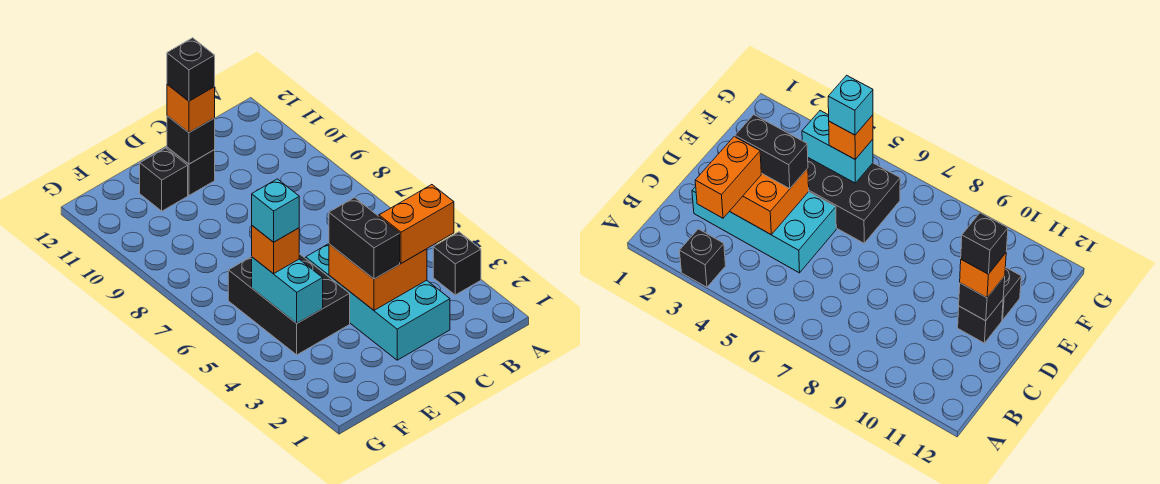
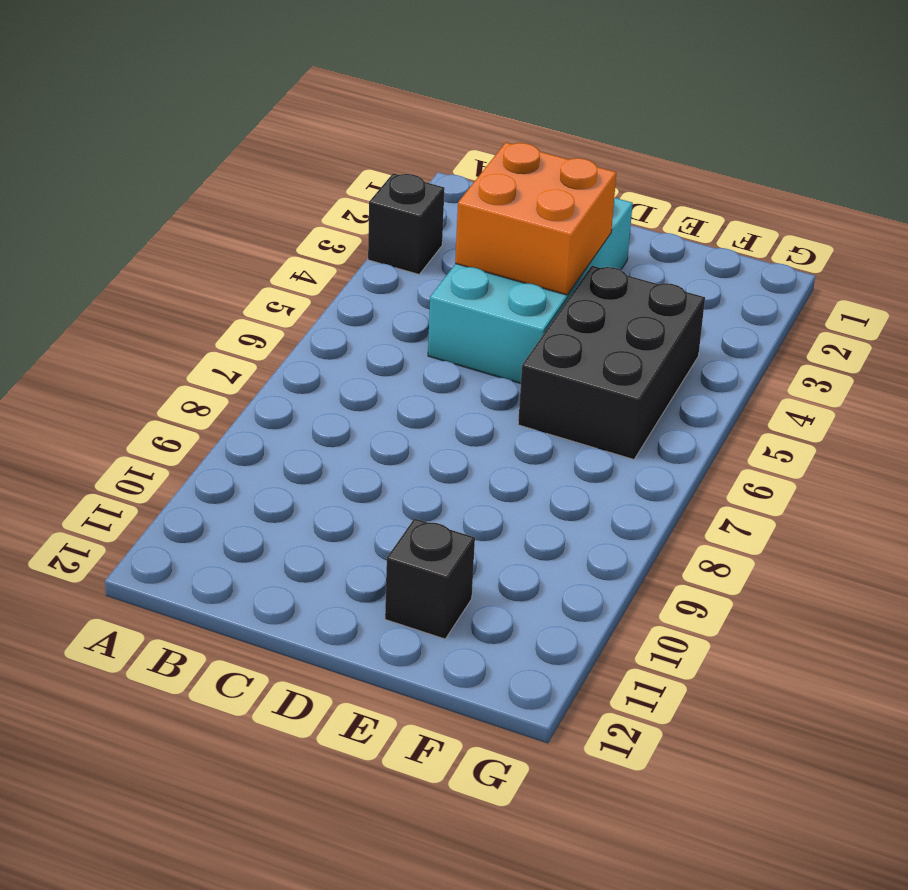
none -> black 1x1 brick [167,147,215,195]
none -> black 1x1 brick [167,116,215,164]
none -> cyan 1x2 brick [252,257,323,323]

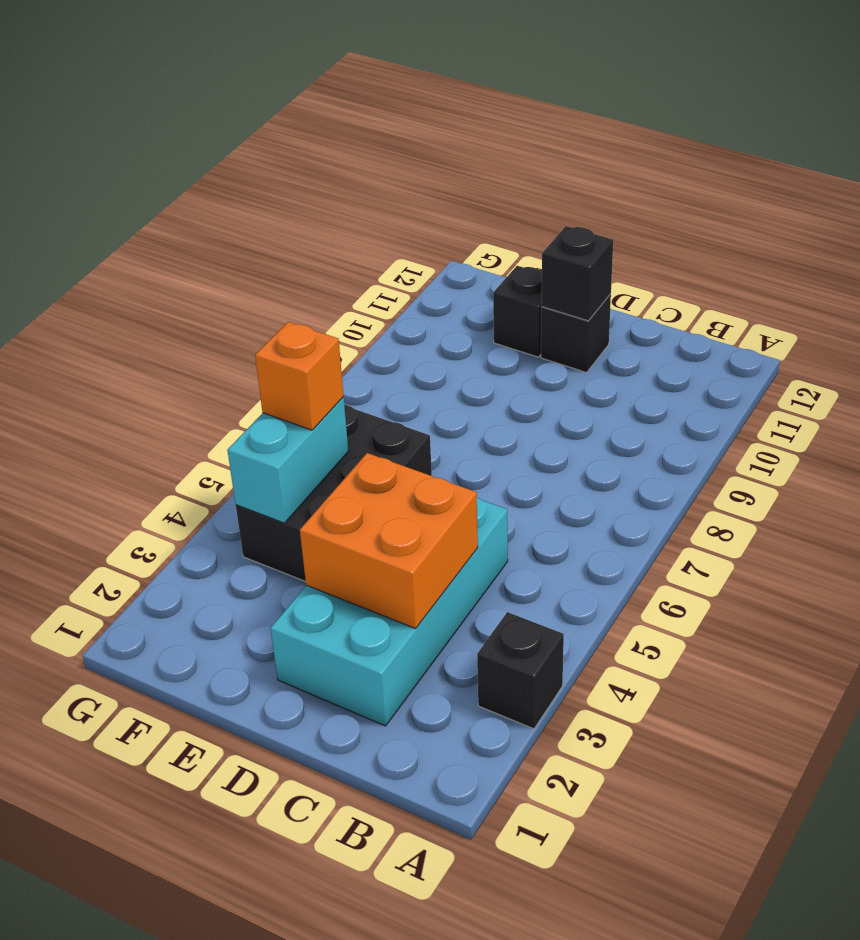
none -> orange 1x2 brick [379,185,454,263]
none -> black 1x2 brick [329,198,400,279]
none -> orange 1x1 brick [167,84,215,133]

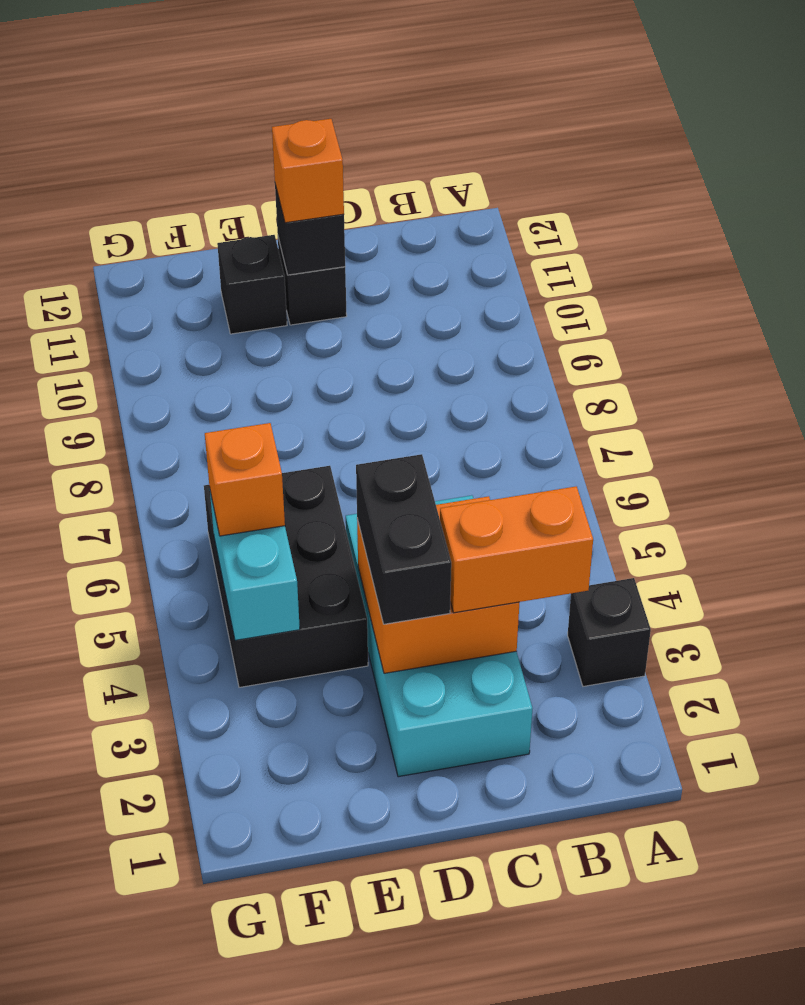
none -> black 1x1 brick [167,38,215,101]
none -> cyan 1x1 brick [252,179,299,242]

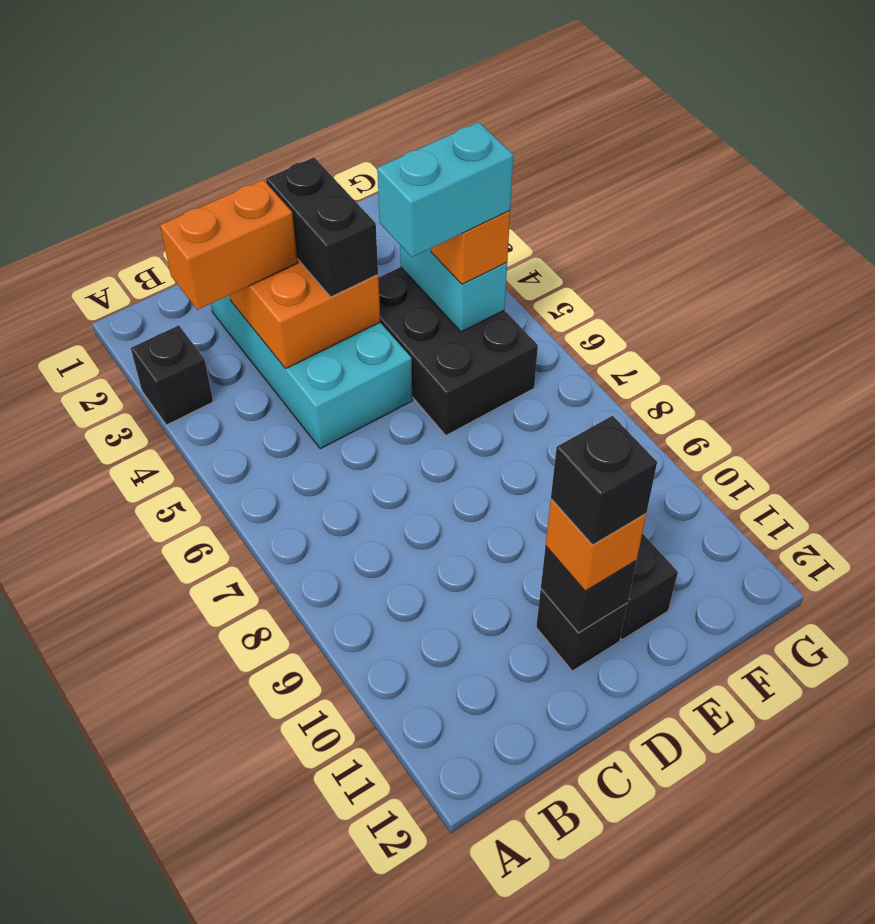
cyan 1x2 brick [377,122,513,257] -> cyan 1x1 brick [252,179,299,242]

